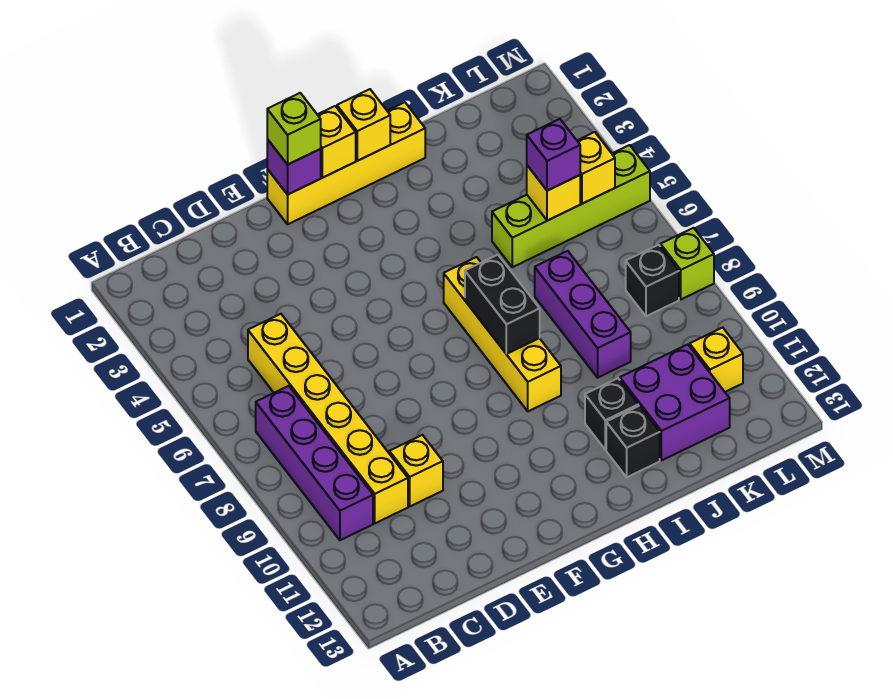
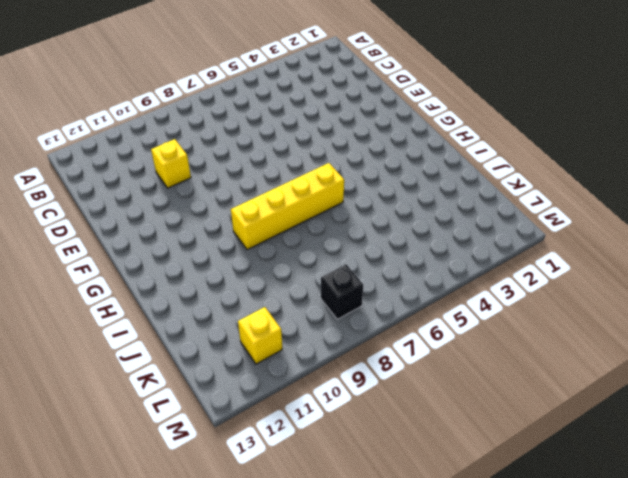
none -> purple 1x4 brick [256,386,373,540]
none -> yellow 1x6 brick [248,314,408,523]
none -> yellow 1x4 brick [267,102,425,224]

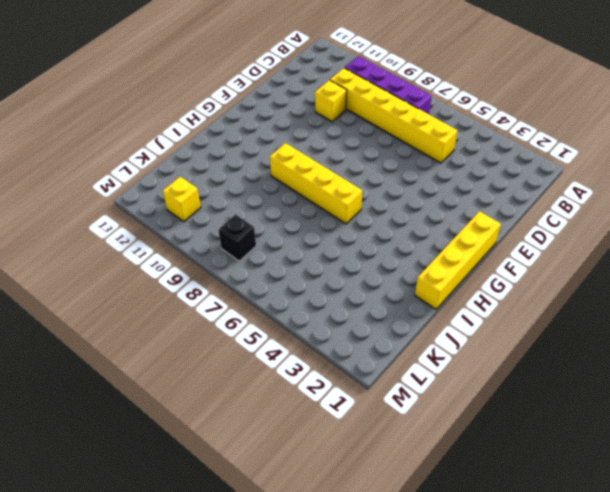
none -> black 1x1 brick [585,378,638,450]
none -> black 1x1 brick [606,406,660,477]
none -> lime 1x4 brick [492,145,650,267]

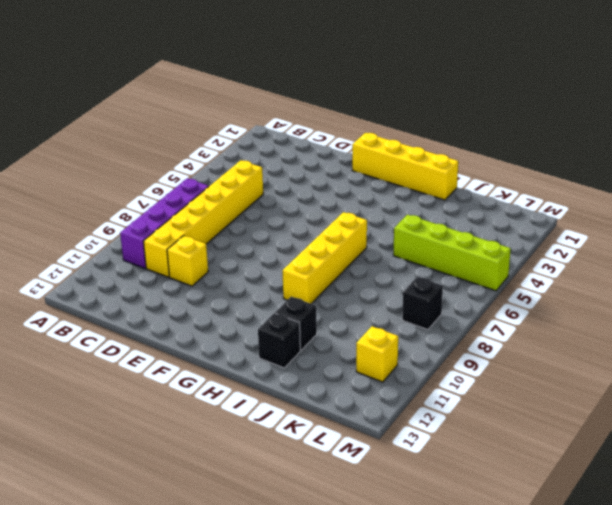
none -> purple 1x3 brick [535,251,631,378]
none -> purple 2x2 brick [620,344,730,461]
none -> lime 1x1 brick [660,228,714,299]

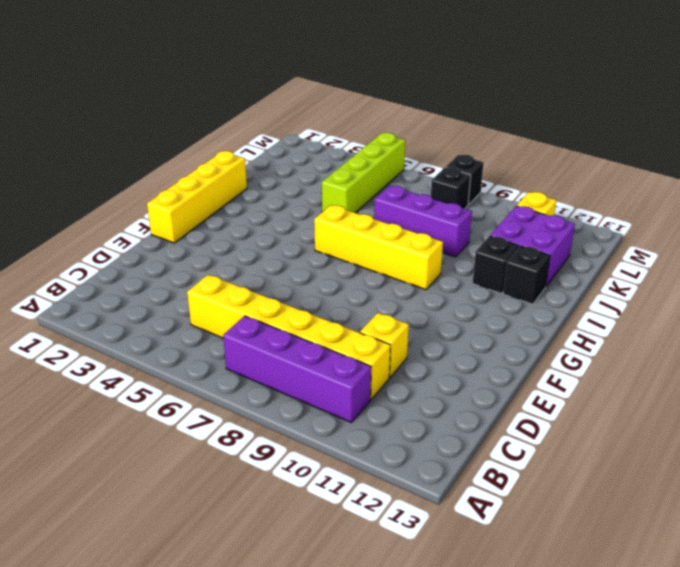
black 1x1 brick [446,155,484,205] -> lime 1x1 brick [660,228,714,299]
none -> purple 1x1 brick [267,139,321,195]
none -> yellow 1x1 brick [317,106,356,178]
none -> yellow 1x1 brick [337,89,390,161]

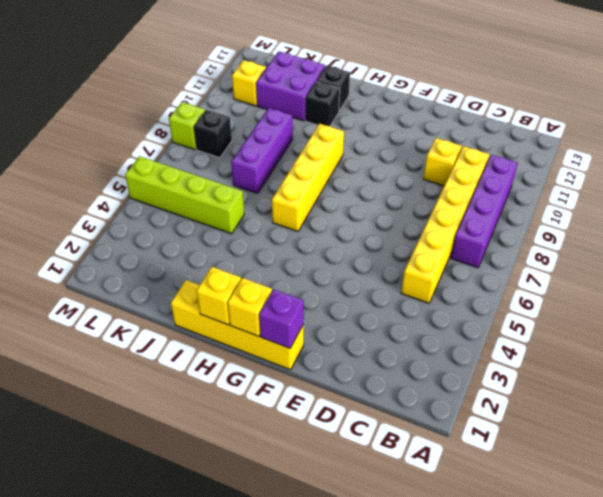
none -> black 1x2 brick [465,255,540,354]
none -> yellow 1x1 brick [527,165,580,221]
none -> yellow 1x1 brick [577,132,615,204]

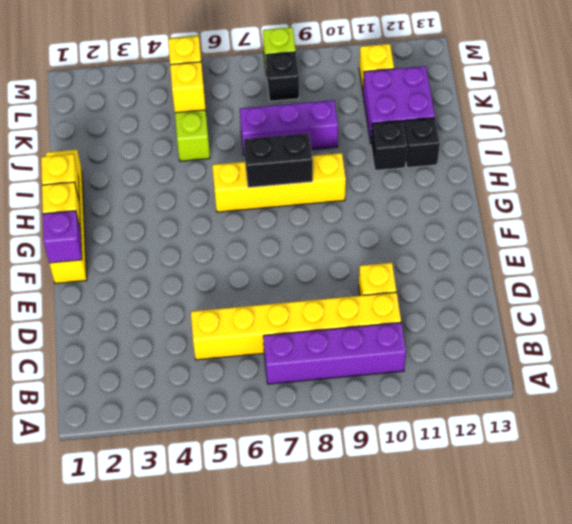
none -> lime 1x1 brick [267,93,321,165]
none -> purple 1x1 brick [527,119,580,191]

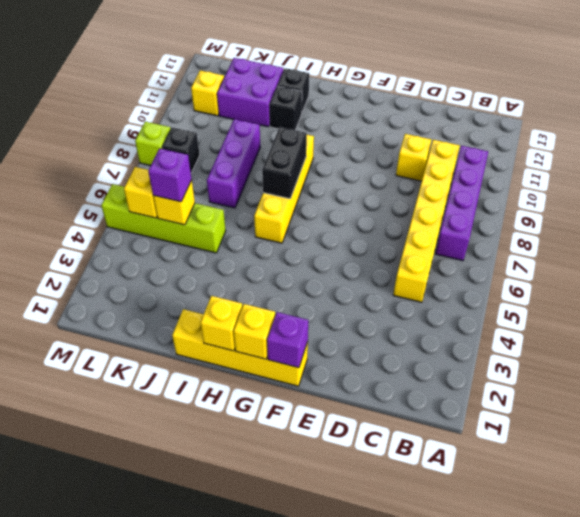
none -> lime 1x1 brick [267,93,321,165]

